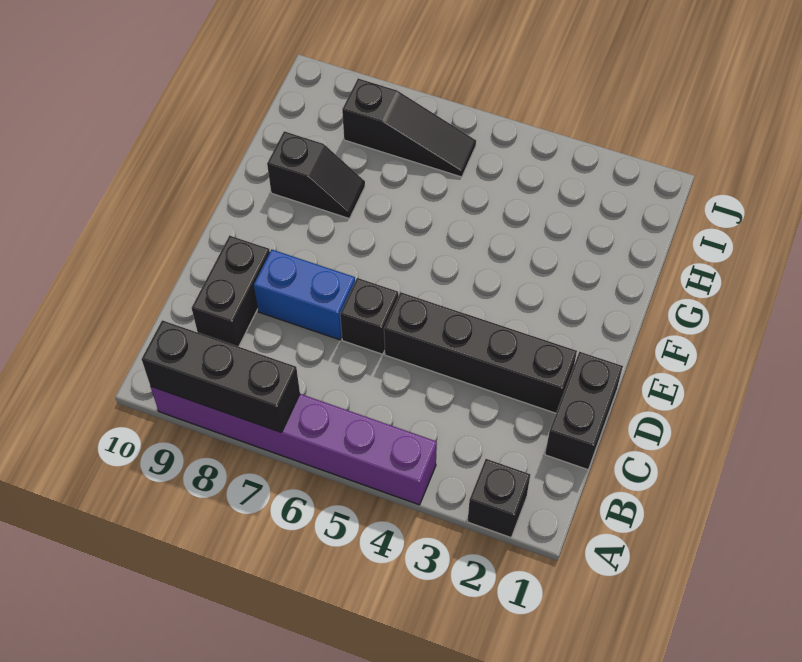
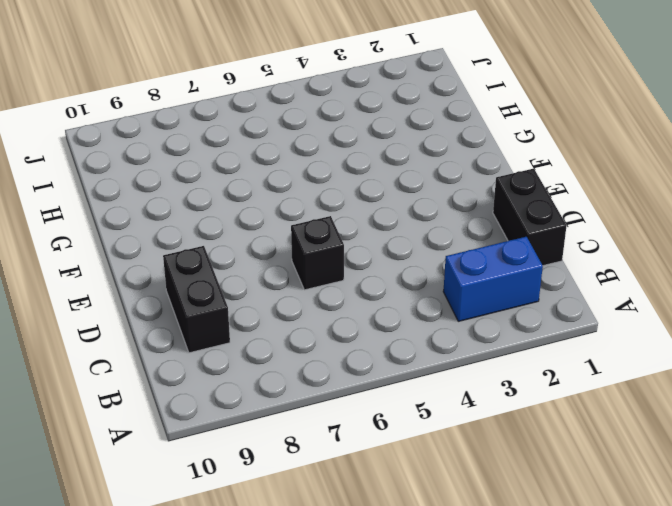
blue 1x2 brick [443,237,543,321] -> blue 1x2 brick moved to [254,250,355,340]
none -> black 1x1 brick [468,459,530,537]
none -> purple 1x6 brick [151,387,437,505]

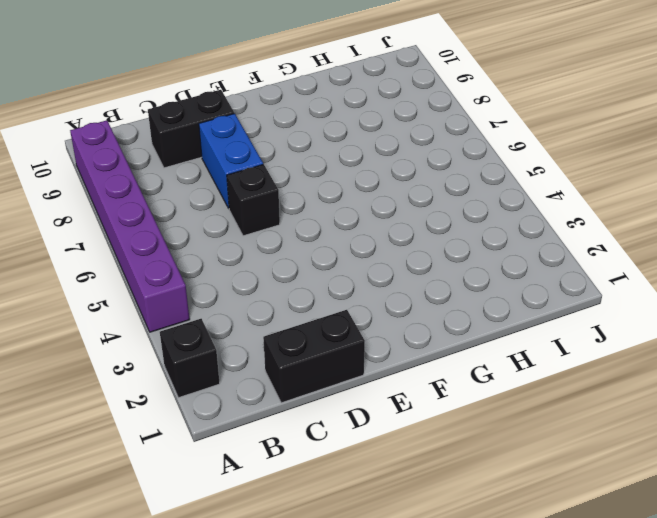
none -> black 1x4 brick [384,292,577,413]
none -> black 1x2 slope [267,131,365,219]

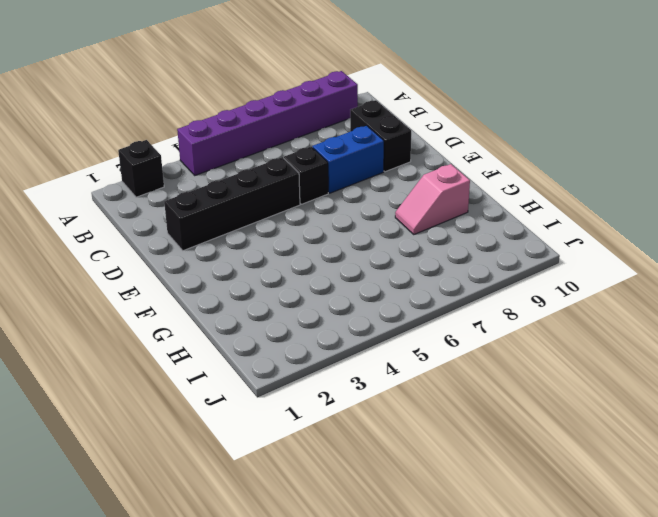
pink 1x2 slope [395,164,470,234] -> black 1x2 slope [267,131,365,219]
none -> black 1x2 brick [545,352,623,470]
none -> black 1x3 slope [342,78,476,177]

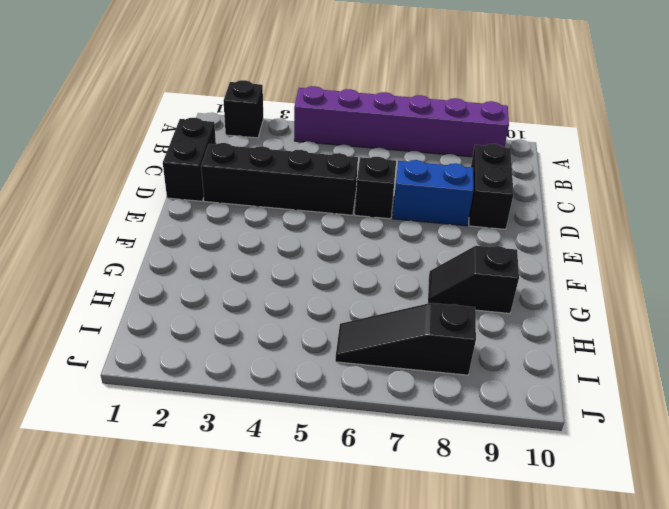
none -> black 1x3 brick [142,320,300,432]

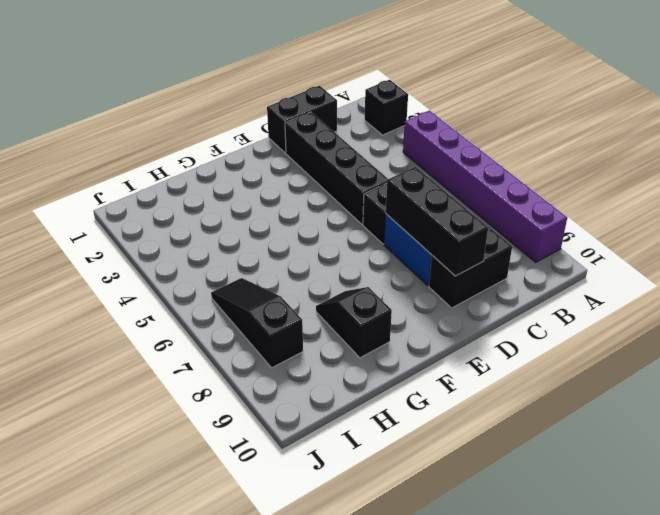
black 1x3 brick [386,167,488,276] -> black 1x3 brick moved to [142,320,300,432]

